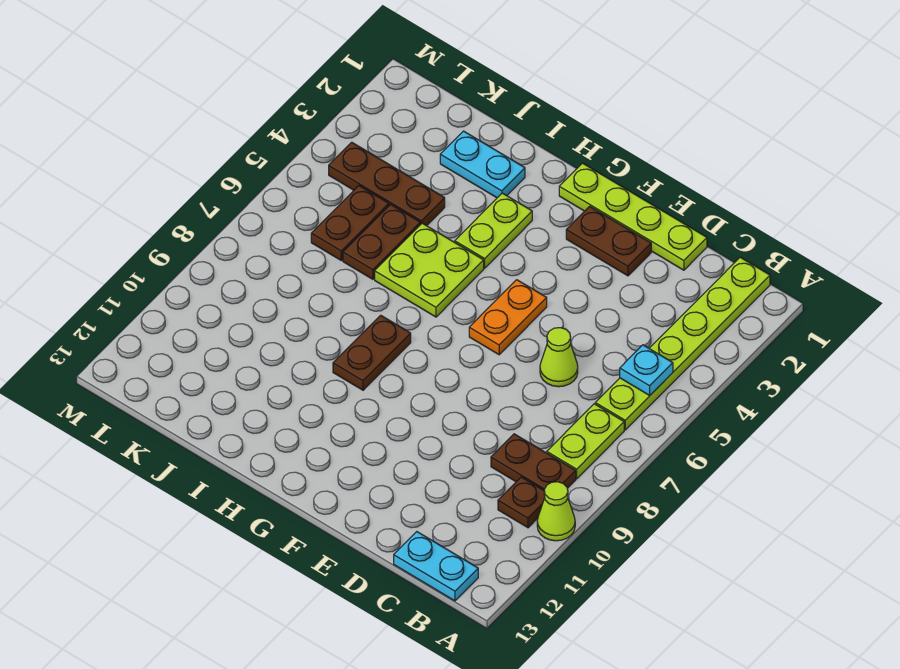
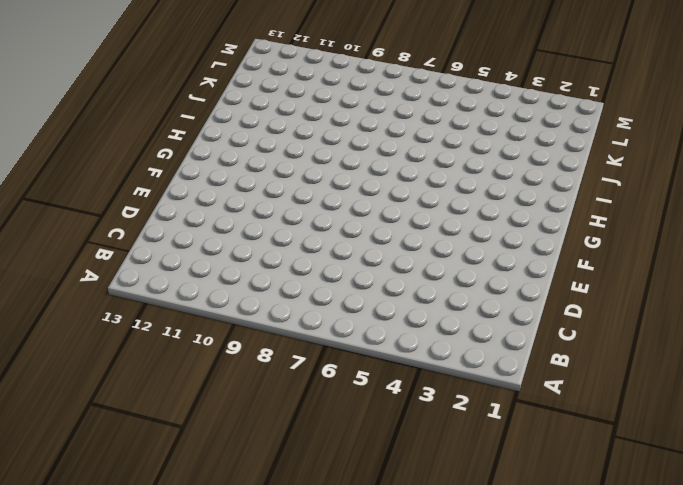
none -> lime 1x1 cone [537,482,575,541]
none -> lime 1x6 plate [595,257,770,430]
none -> lime 1x2 plate [547,404,624,479]

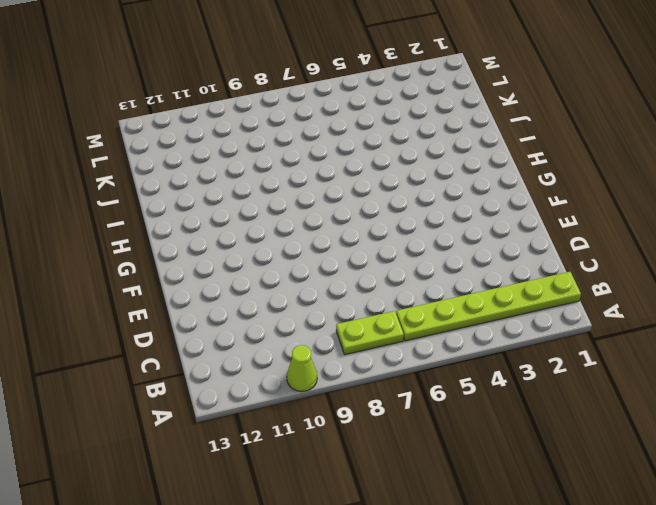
none -> brown 1x2 plate [491,434,576,490]
none -> brown 1x1 plate [498,477,545,528]
none -> cyan 1x2 plate [394,532,478,601]

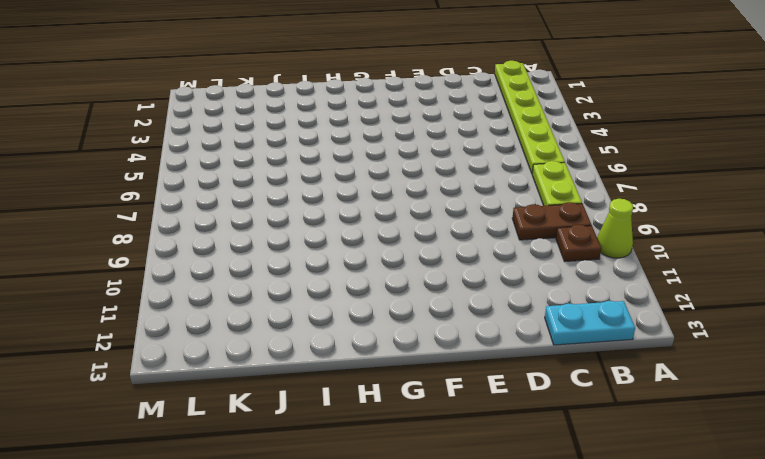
none -> lime 1x4 plate [559,163,707,270]
none -> lime 1x1 cone [540,328,578,387]
none -> brown 1x2 plate [566,206,651,276]

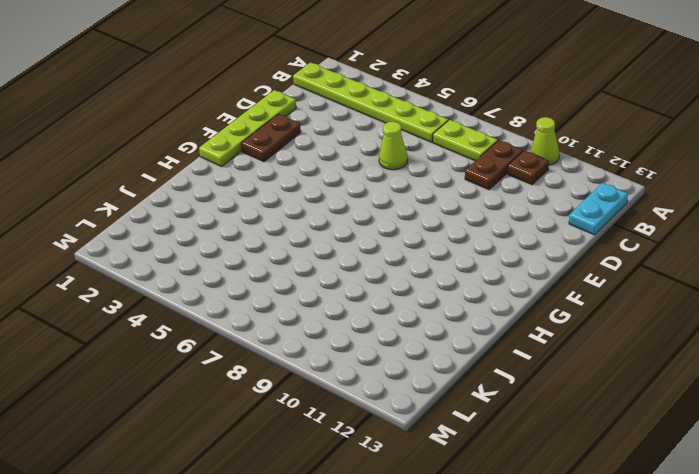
none -> orange 1x2 plate [469,280,547,355]
none -> lime 1x2 plate [455,193,532,268]
none -> lime 2x2 plate [375,223,484,317]

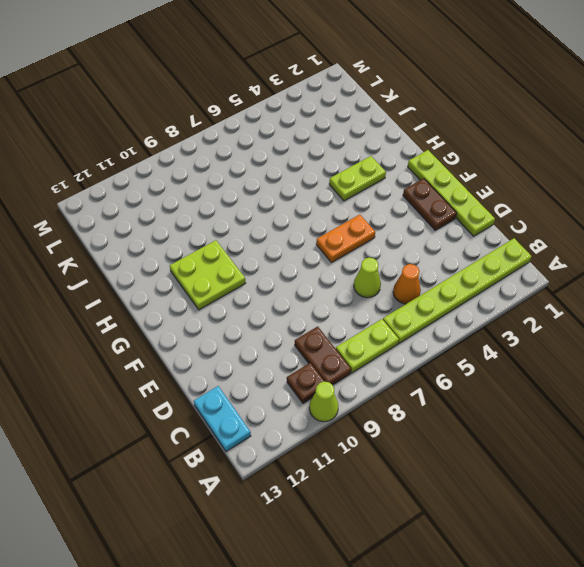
orange 1x1 cone [393,264,421,304] -> none
lime 2x2 plate [170,240,245,310] -> lime 2x2 plate moved to [375,223,484,317]
none -> brown 1x2 plate [333,315,411,390]
none -> cyan 1x2 plate [440,131,525,198]
none -> brown 1x3 plate [329,142,445,226]

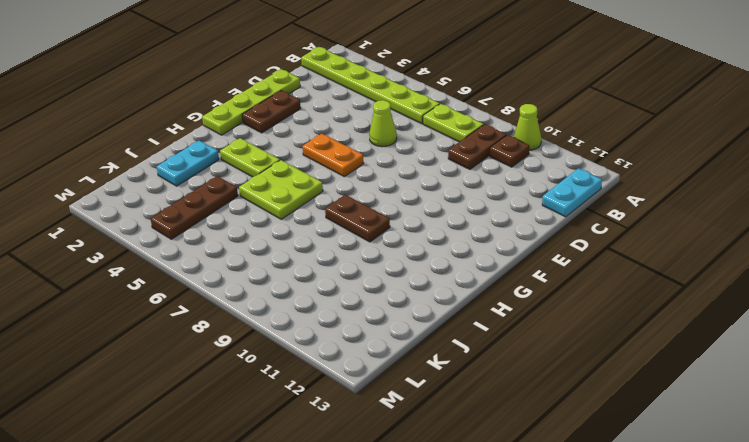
none -> brown 1x2 plate [343,204,420,279]
none -> brown 1x2 plate [311,186,389,260]
none -> cyan 1x1 plate [620,345,673,395]

